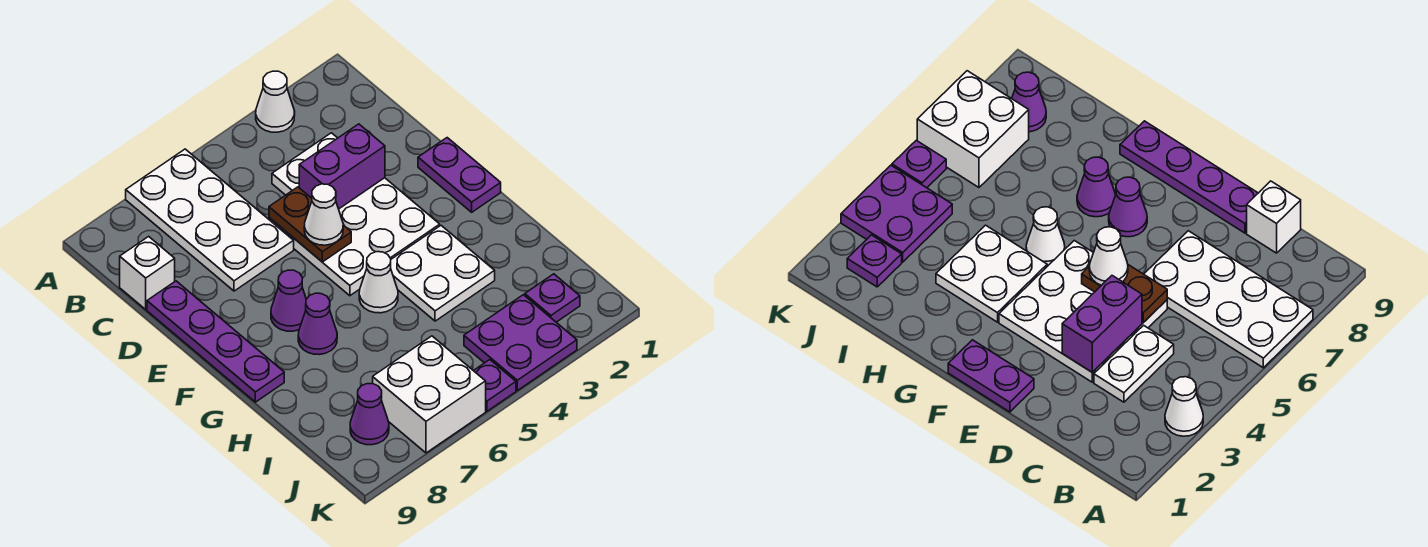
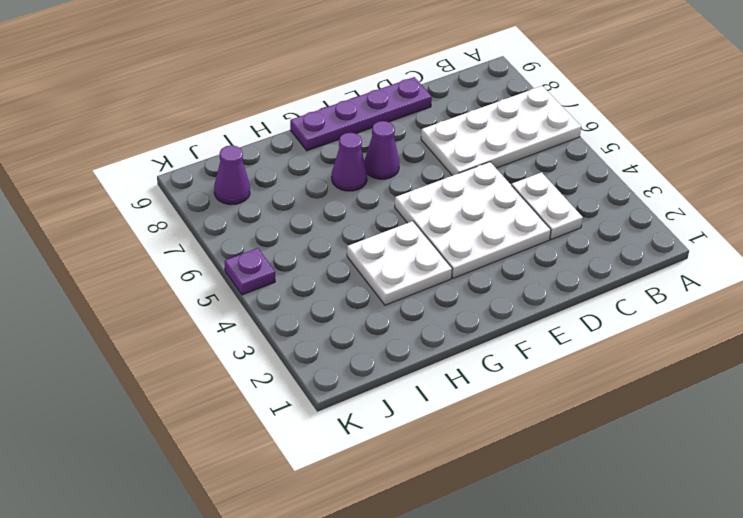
none -> white 1x1 cone [256,71,295,132]
none -> white 1x1 brick [120,236,175,309]
none -> purple 1x2 plate [418,138,501,212]

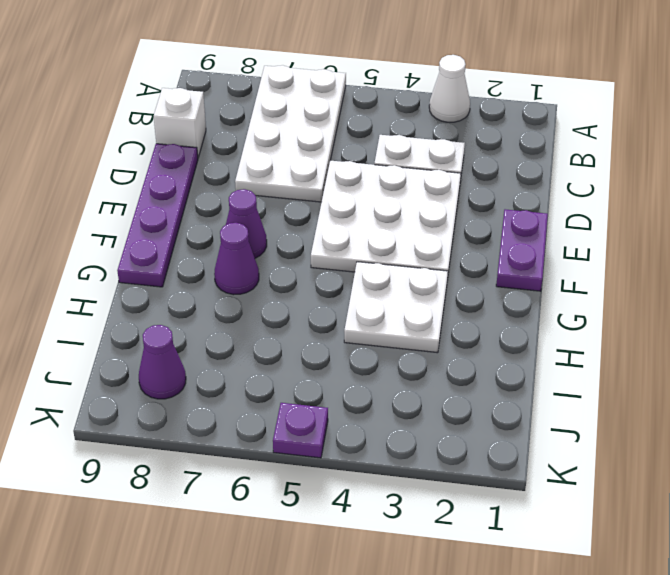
none -> white 1x1 cone [359,252,398,313]
none -> purple 1x1 plate [525,274,580,322]
none -> purple 2x2 plate [464,295,577,390]

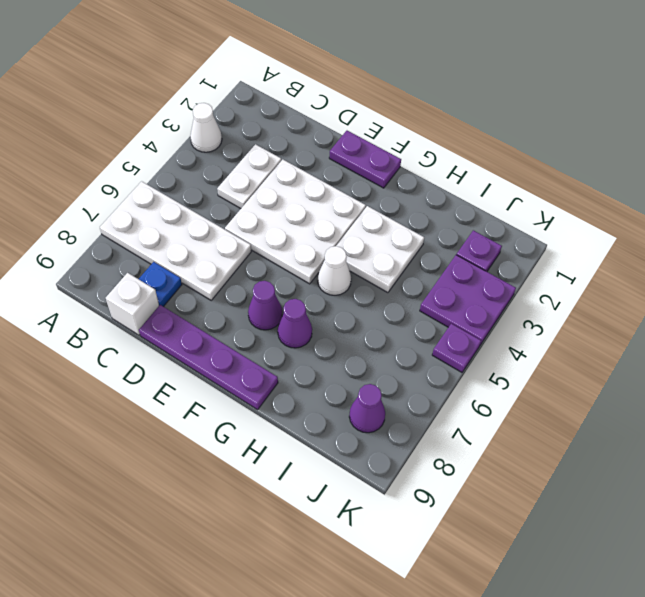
blue 1x1 plate [139,262,182,307] -> none
none -> white 2x2 brick [373,336,486,453]
none -> purple 1x2 brick [299,124,385,209]
none -> brown 1x2 plate [269,187,351,262]

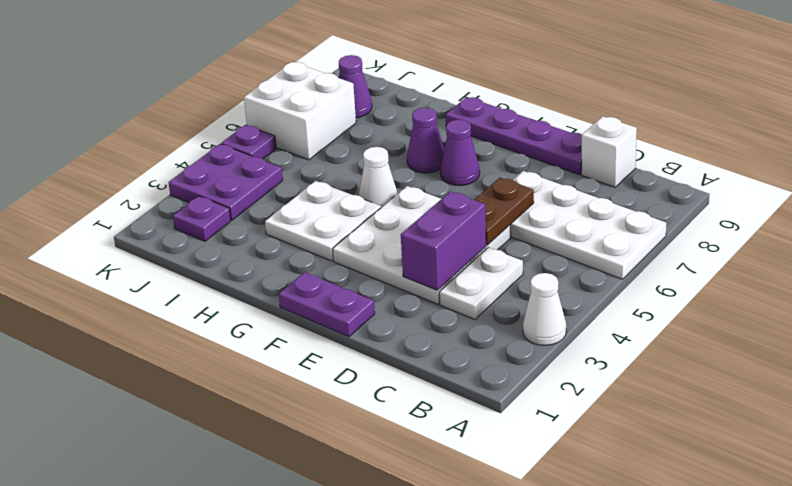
brown 1x2 plate [474,178,534,245] -> brown 1x2 plate turned to [269,187,351,262]
none -> white 1x1 cone [304,184,343,245]

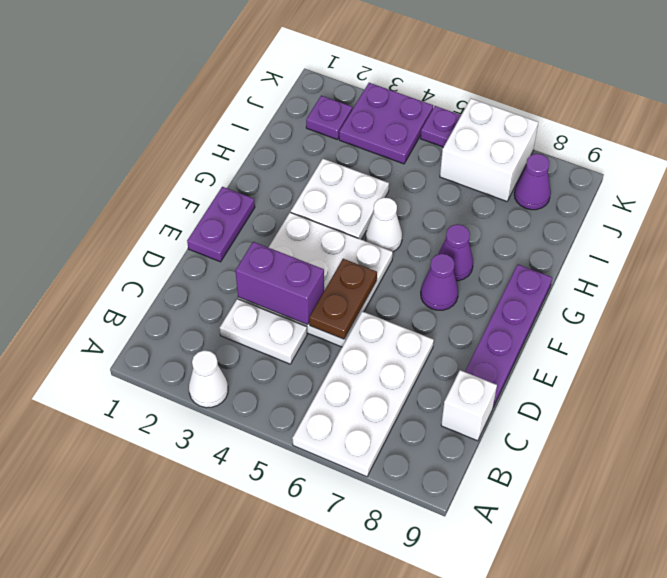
none -> white 1x1 cone [304,184,343,245]

